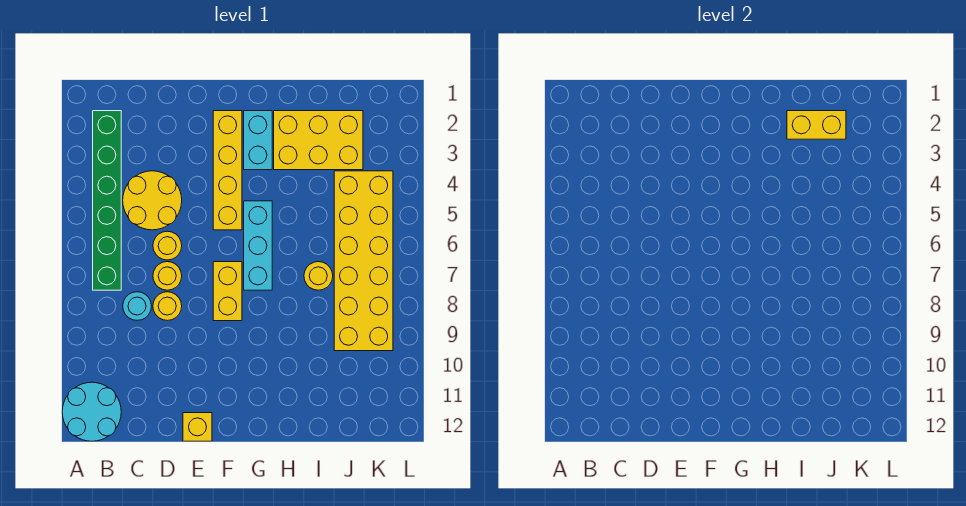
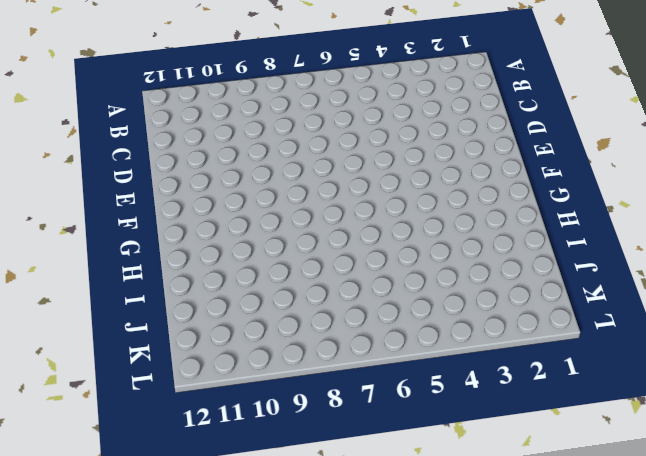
none -> cyan 2x2 round brick [62,382,121,441]
none -> green 1x6 brick [93,111,121,290]
none -> yellow 2x2 round brick [123,171,182,230]

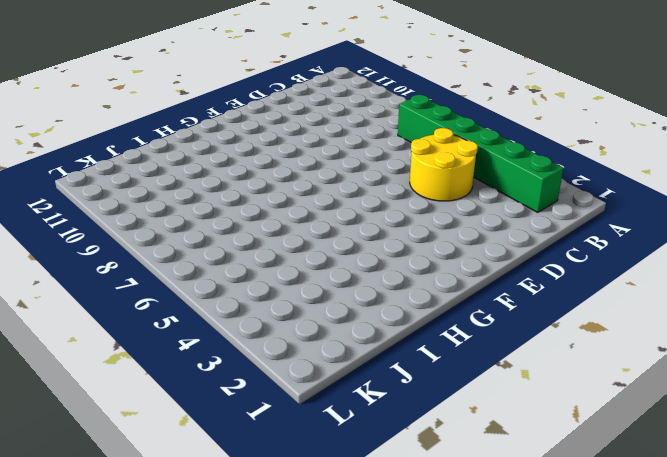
none -> cyan 2x2 round brick [62,382,121,441]
none -> cyan 1x1 round brick [123,292,151,320]
none -> yellow 1x1 round brick [153,231,182,260]

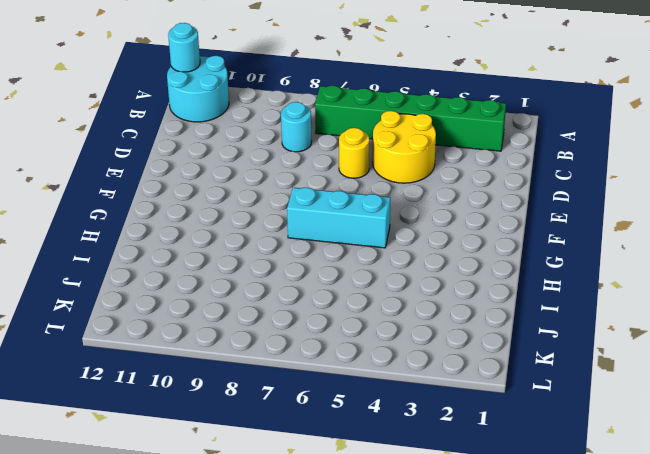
cyan 1x1 round brick [168,23,200,72] -> none
none -> yellow 1x1 round brick [153,262,182,290]
none -> yellow 1x1 round brick [153,292,182,321]
none -> yellow 1x1 brick [183,413,212,441]

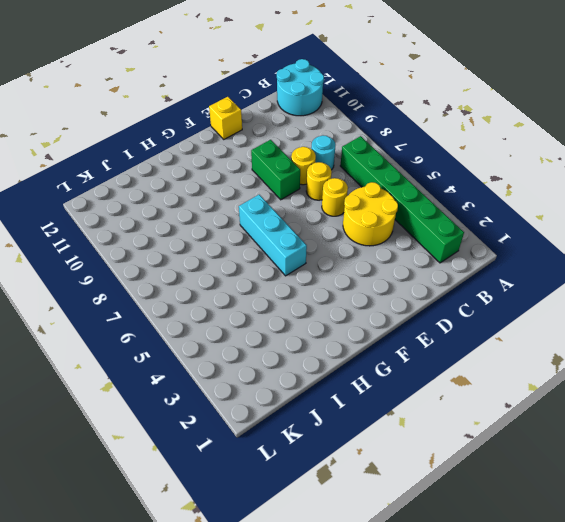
green 1x2 brick [251,140,300,200] -> none
none -> yellow 1x4 brick [213,111,242,230]
none -> yellow 1x2 brick [213,262,242,321]
none -> cyan 1x2 brick [244,111,272,170]

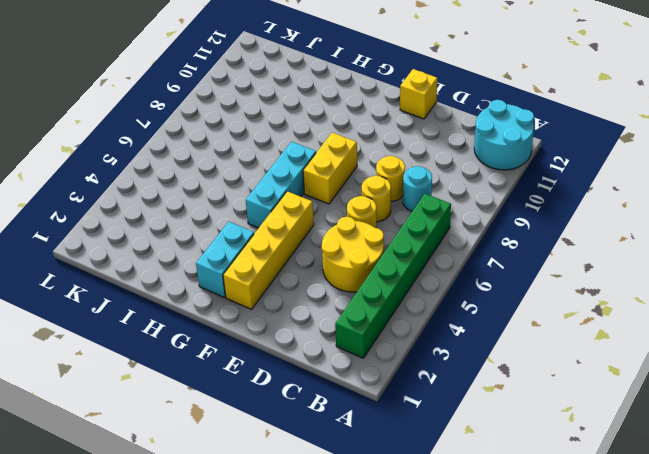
none -> yellow 2x3 brick [274,111,363,170]
none -> yellow 1x1 round brick [304,262,333,290]
none -> yellow 2x6 brick [334,171,393,351]

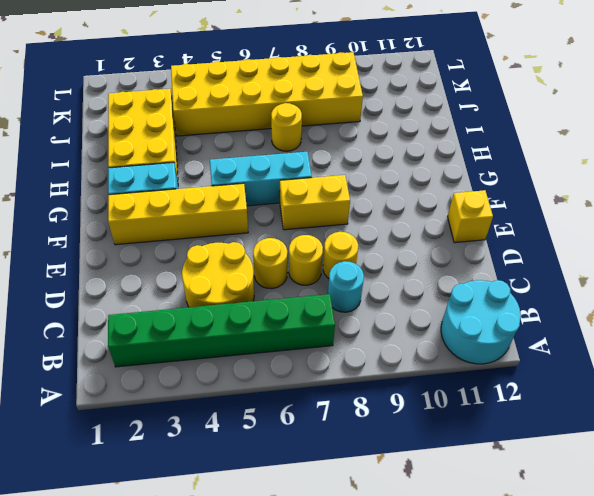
none -> yellow 1x2 brick [787,111,846,139]

